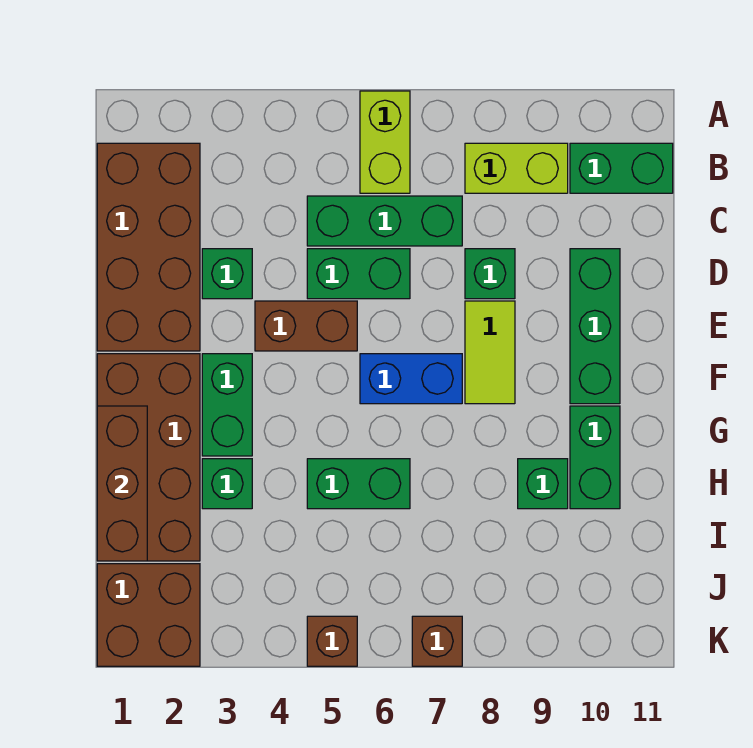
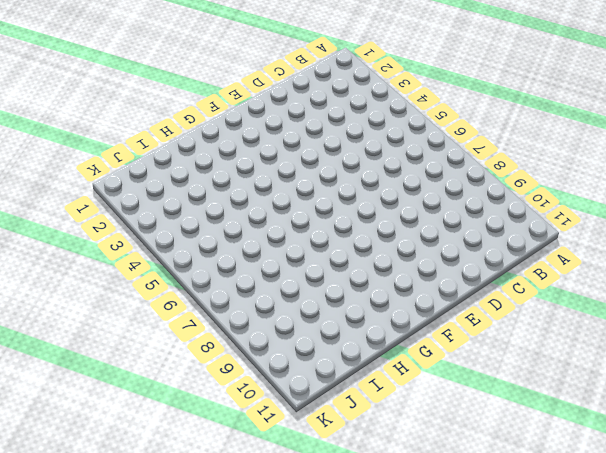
none -> lime 1x2 brick [360,91,410,193]
none -> brown 2x4 brick [97,143,200,351]
none -> lime 1x2 brick [465,143,568,193]

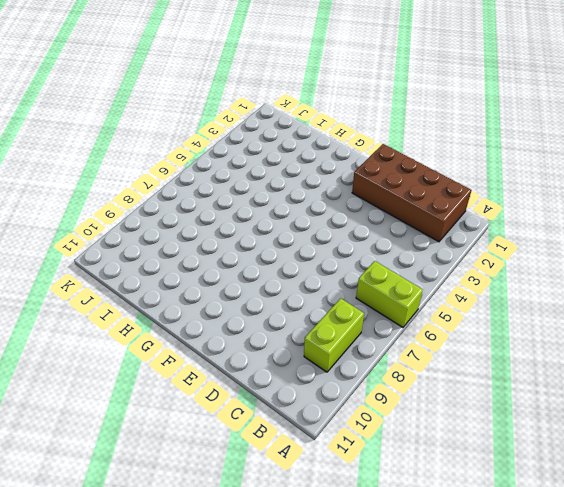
none -> green 1x2 brick [570,143,673,193]
none -> green 1x3 brick [307,196,462,246]
none -> green 1x1 brick [202,249,252,299]

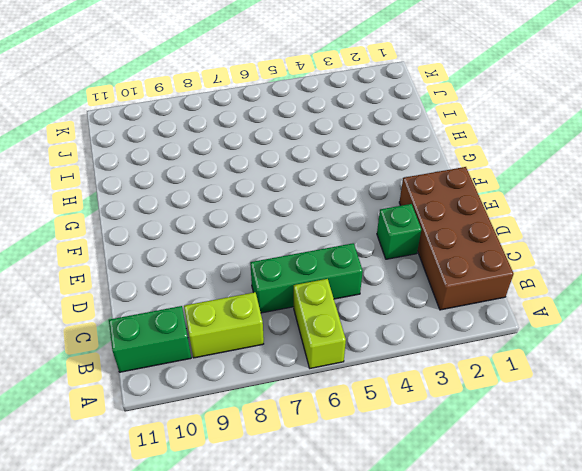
none -> green 1x2 brick [307,249,410,299]
none -> green 1x1 brick [465,249,515,299]
none -> green 1x3 brick [570,249,620,404]

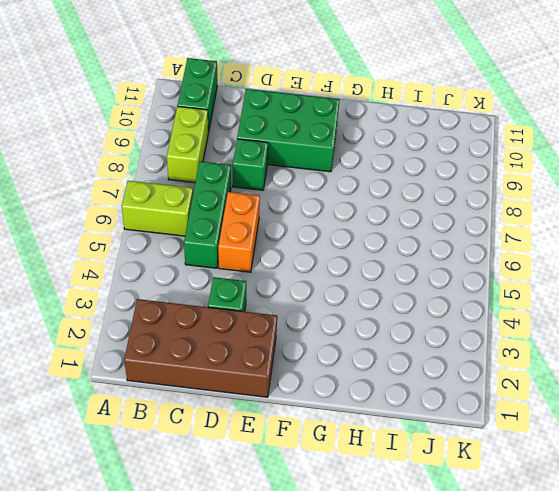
orange 1x2 brick [218,192,260,272] -> green 1x2 brick [307,249,410,299]
green 2x3 brick [237,89,340,172] -> green 1x3 brick [570,249,620,404]
none -> brown 1x2 brick [255,301,357,351]
none -> lime 1x2 tile [465,301,515,404]
none -> brown 2x4 brick [97,354,200,561]

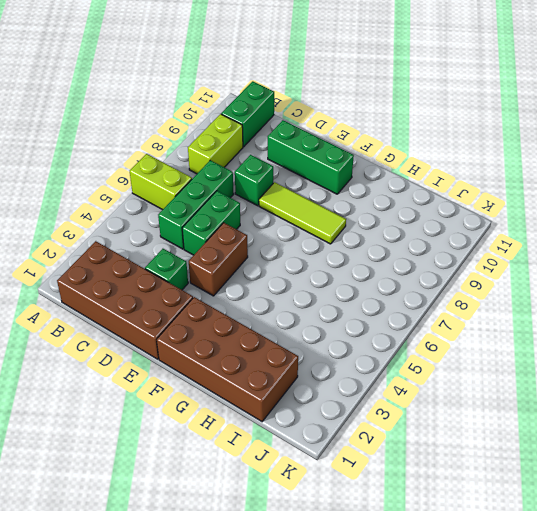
lime 1x3 tile [259,182,346,244] -> lime 1x2 tile [465,301,515,404]
none -> green 1x2 brick [202,354,252,456]
none -> blue 1x2 brick [360,354,462,404]
none -> green 1x2 brick [570,406,620,509]

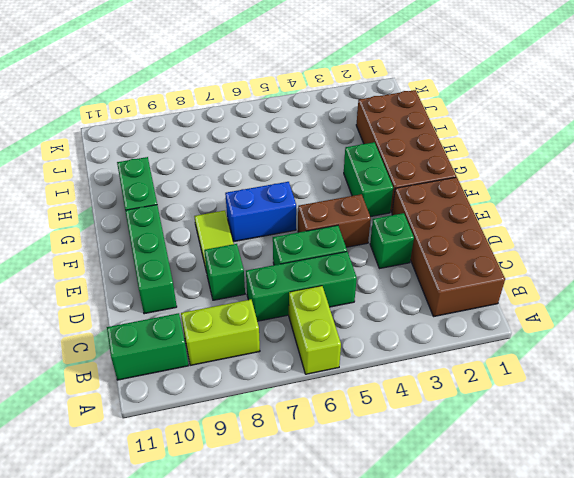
none -> green 1x1 brick [202,459,252,509]
none -> green 1x2 brick [307,459,410,509]
none -> green 1x1 brick [518,459,568,509]

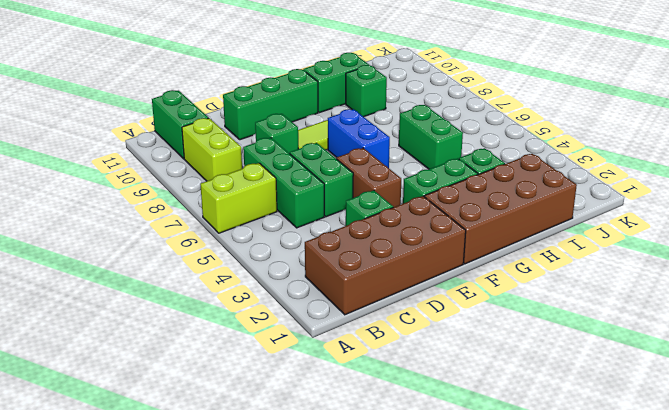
none -> brown 2x2 brick [97,564,200,666]
none -> brown 1x1 brick [307,616,357,666]
none -> brown 1x1 brick [412,616,462,666]

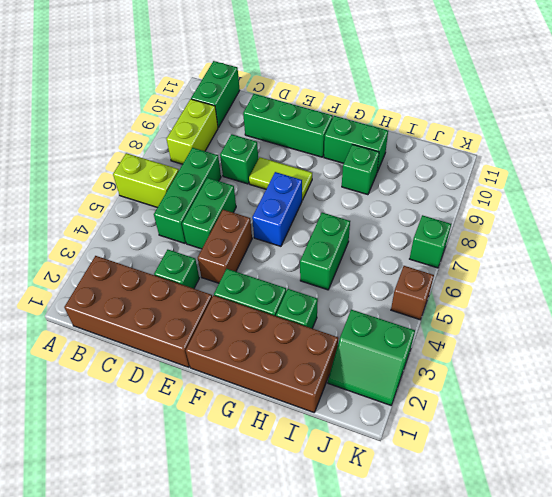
green 2x2 slope [328,310,415,405] -> brown 2x2 brick [97,564,200,666]
green 1x1 brick [410,215,451,268] -> brown 1x1 brick [412,616,462,666]
none -> brown 1x3 brick [97,406,147,561]

